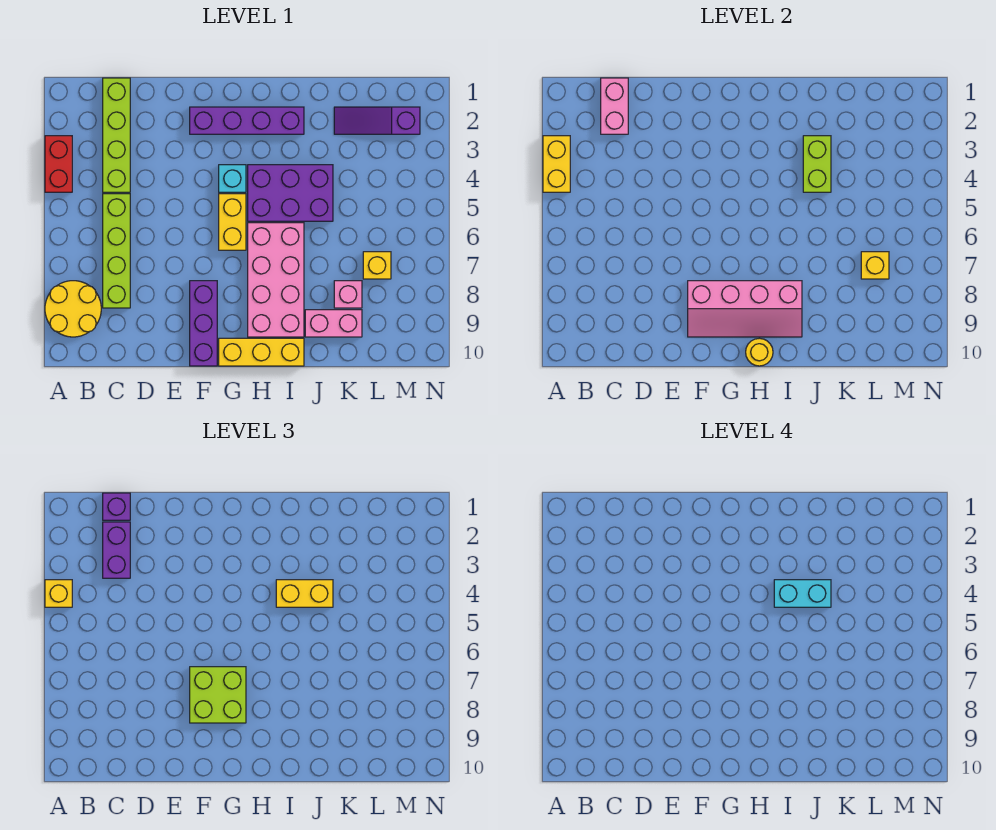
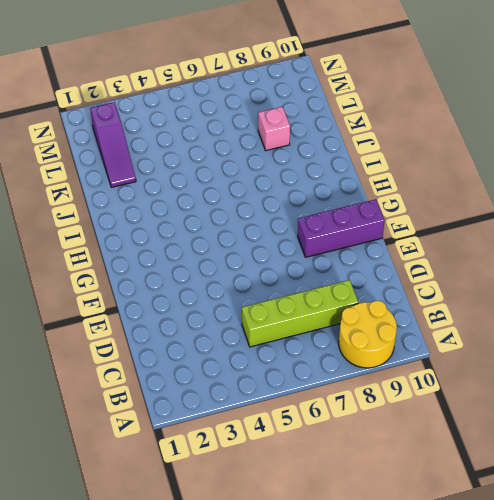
none -> red 1x2 brick [45,136,72,192]
none -> lime 1x4 brick [103,78,130,192]
none -> purple 1x4 brick [190,107,304,134]

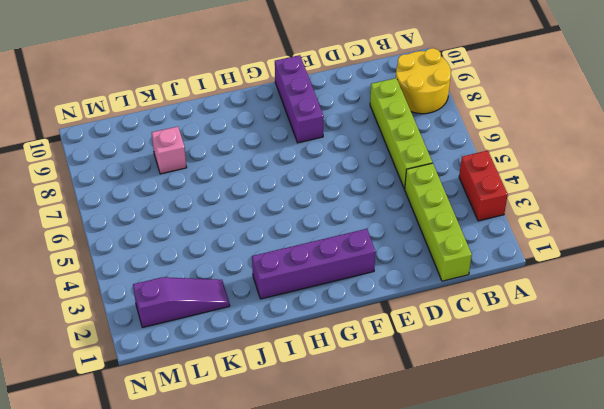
none -> cyan 1x1 brick [219,165,246,192]
none -> yellow 1x2 brick [219,194,246,250]
none -> yellow 1x3 brick [219,338,304,366]

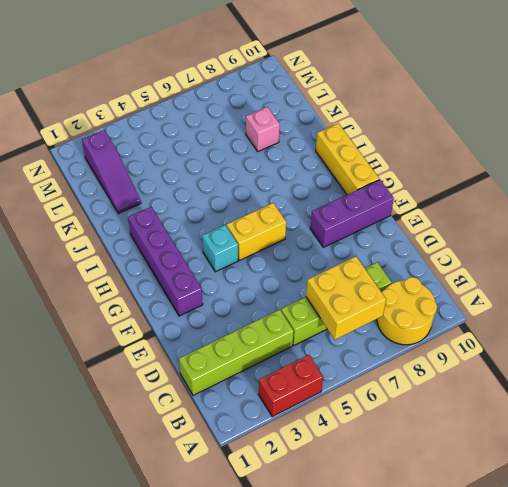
yellow 2x2 brick [306,256,386,340] -> none
none -> purple 2x3 brick [248,165,333,221]
none -> pink 2x4 brick [248,223,304,337]
none -> pink 1x2 brick [305,310,362,337]

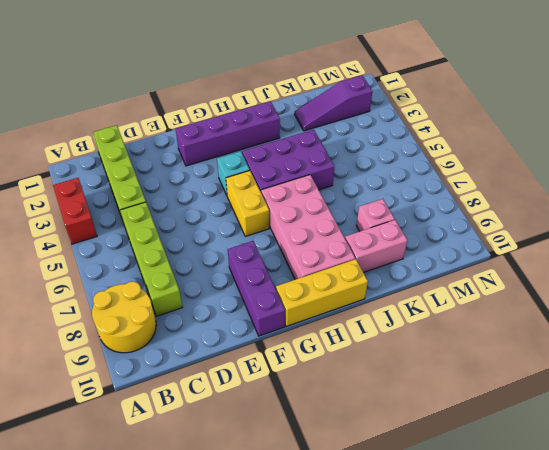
none -> yellow 1x1 brick [363,252,391,279]
none -> yellow 1x2 brick [543,136,570,192]
none -> pink 1x2 brick [601,78,628,134]

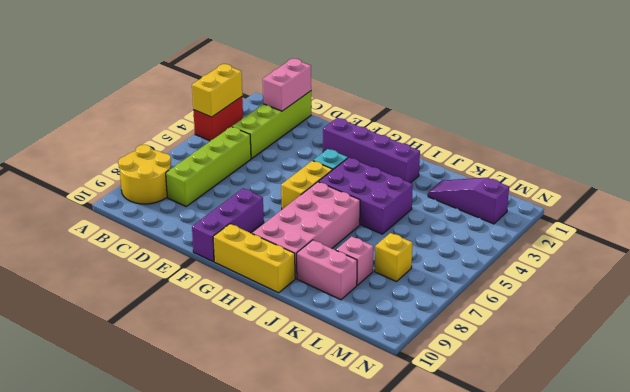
none -> pink 2x4 slope [688,281,802,337]
none -> yellow 1x1 round brick [746,338,773,366]
none -> lime 1x2 brick [803,136,831,192]

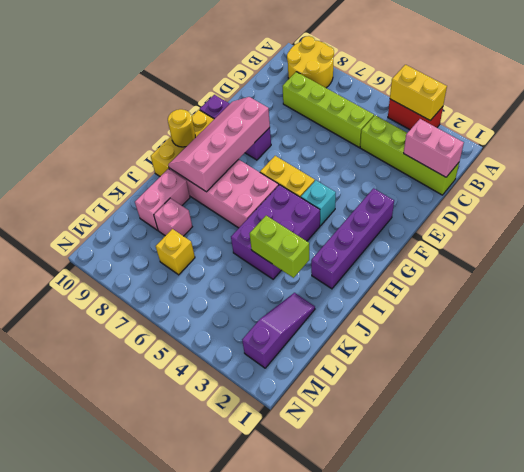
none -> yellow 1x1 brick [861,252,889,279]
none -> yellow 1x1 brick [45,580,72,607]
none -> purple 1x1 brick [103,493,130,520]

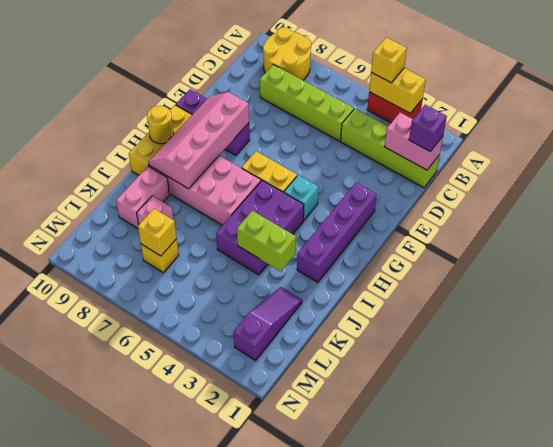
none -> purple 1x2 brick [103,522,130,578]
none -> lime 2x2 brick [190,667,246,723]
none -> yellow 1x2 brick [276,580,333,607]

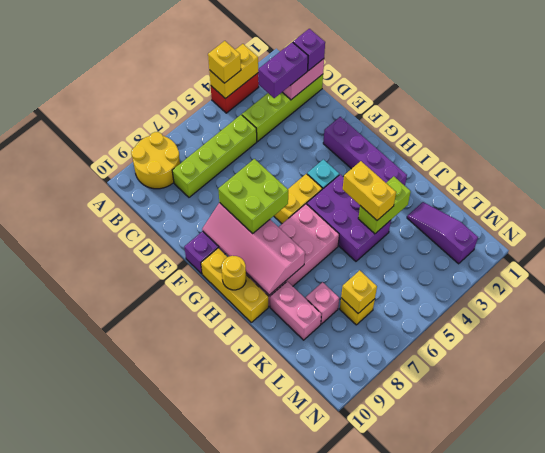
none -> cyan 1x2 brick [774,580,831,607]

